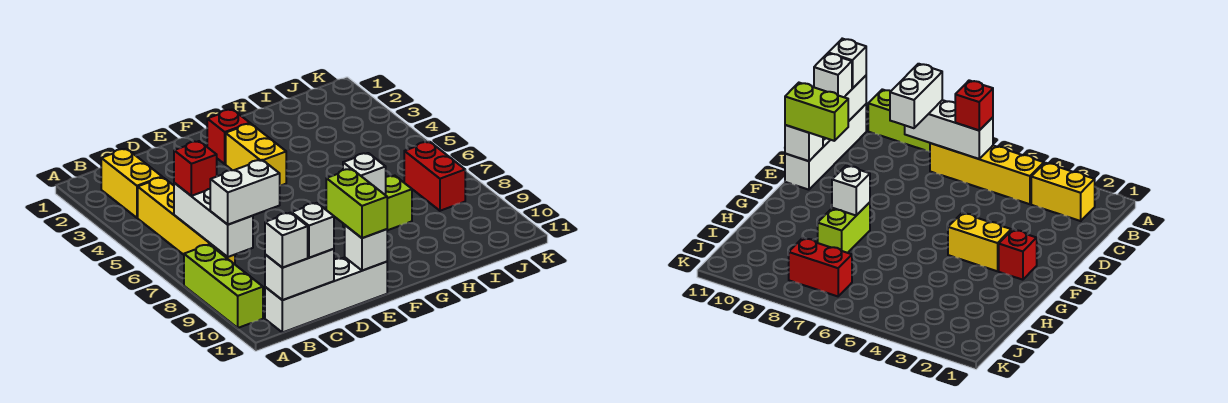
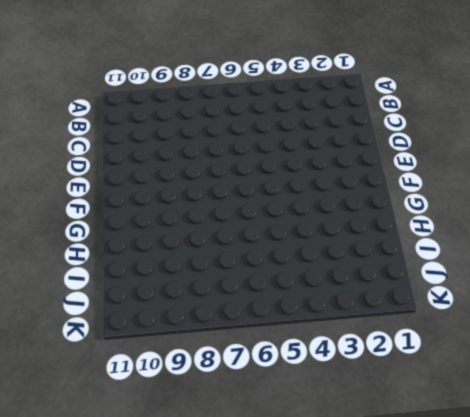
none -> lime 1x3 brick [184,244,263,328]
none -> yellow 1x2 brick [101,149,162,218]
none -> yellow 1x4 brick [138,177,235,264]

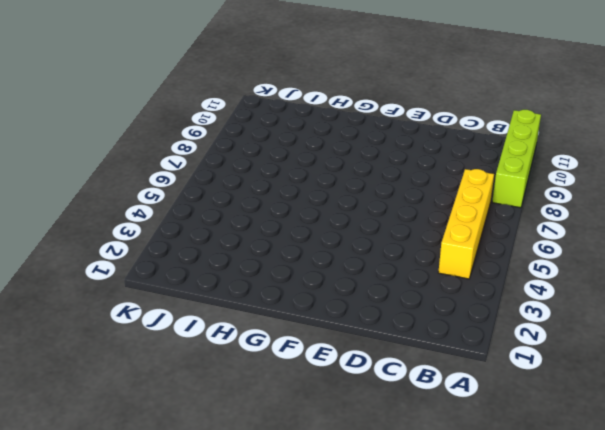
lime 1x4 brick [492,110,541,208] -> lime 1x3 brick [184,244,263,328]
none -> yellow 1x2 brick [101,149,162,218]
none -> white 1x4 brick [265,257,387,332]
none -> red 1x1 brick [207,109,250,164]

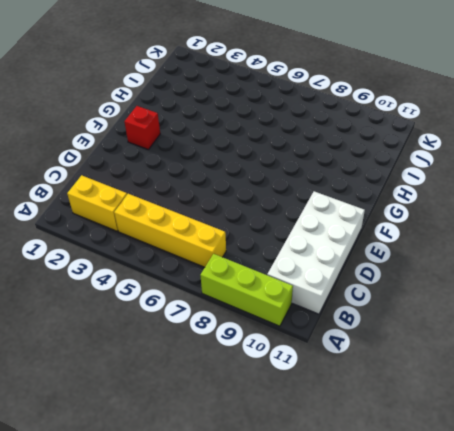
white 2x4 brick [267,191,365,314] -> white 1x4 brick [265,257,387,332]
none -> yellow 1x2 brick [226,124,286,186]
none -> lime 1x2 brick [343,176,412,230]
none -> red 1x2 brick [404,142,465,211]

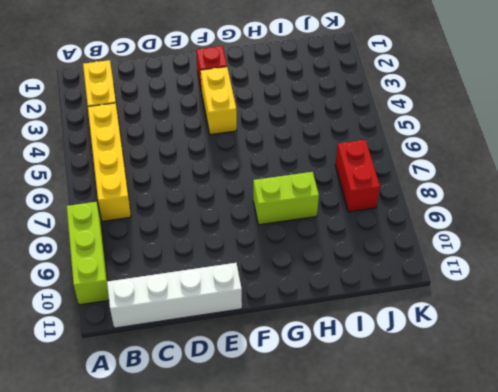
none -> white 1x3 brick [174,183,253,257]
none -> white 1x2 brick [265,249,334,300]
none -> white 1x1 brick [345,225,387,271]

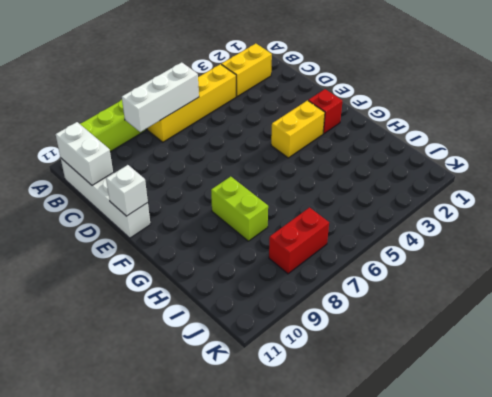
none -> white 1x1 brick [343,153,386,195]
none -> red 1x1 brick [174,141,217,196]
none -> white 1x2 brick [210,160,280,225]

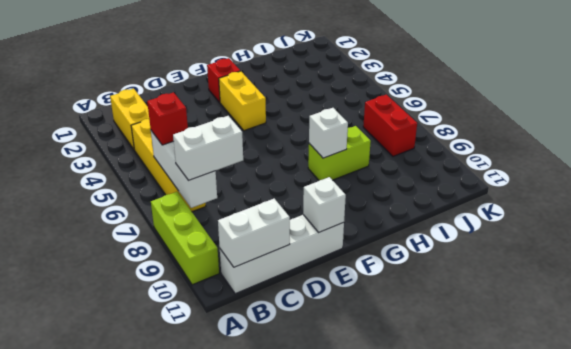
none -> white 1x1 brick [265,213,308,268]
none -> white 1x1 brick [292,203,334,258]
none -> lime 1x2 brick [326,169,387,238]

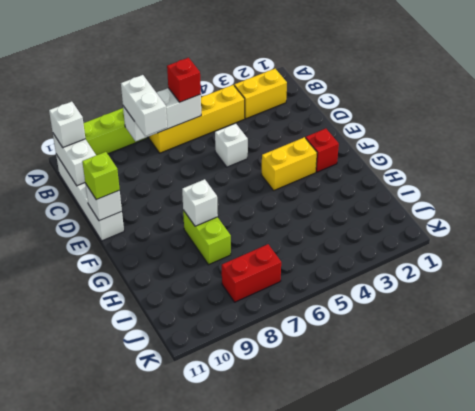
white 1x1 brick [215,124,248,167] -> white 1x1 brick moved to [292,203,334,258]
lime 1x1 brick [82,152,120,200] -> lime 1x2 brick [326,169,387,238]

